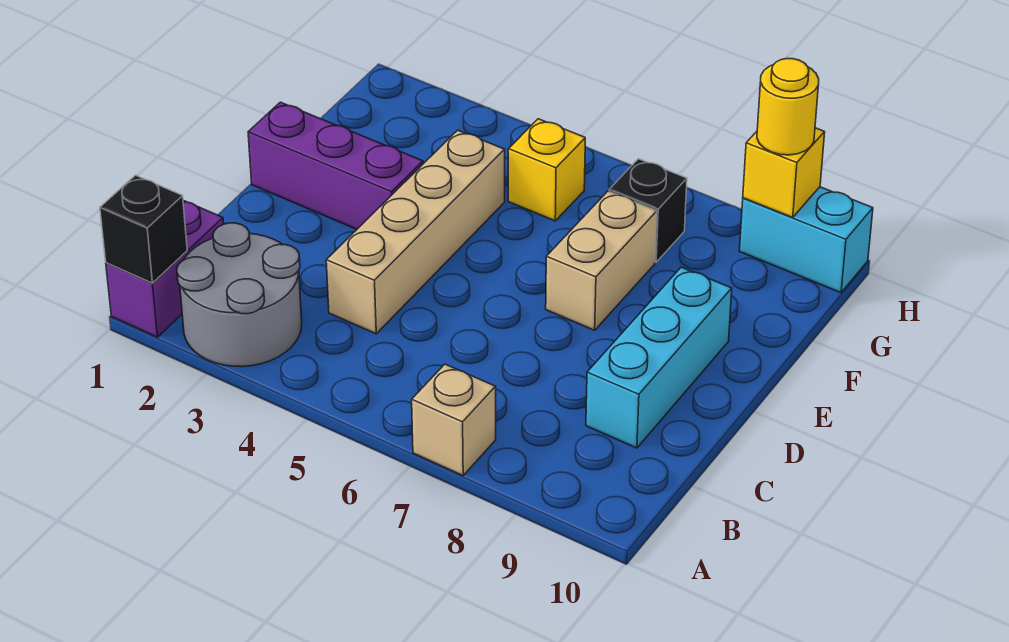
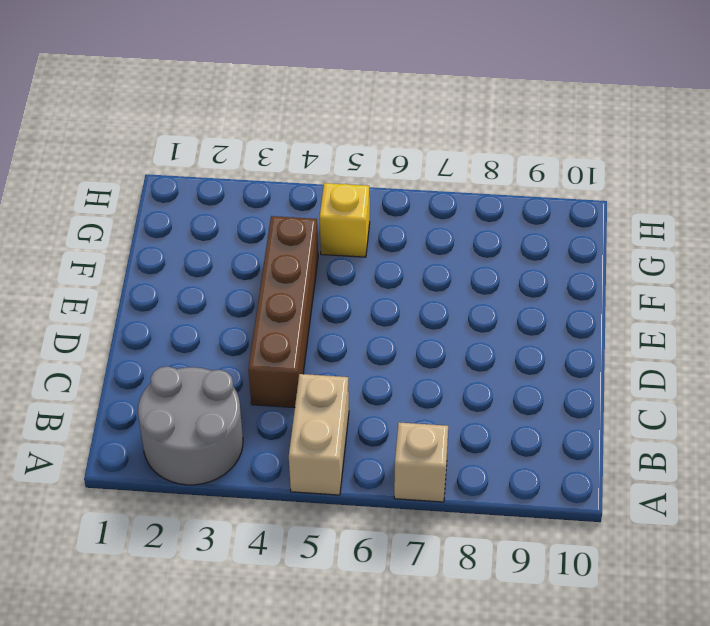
tan 1x2 brick [289,374,349,495] -> tan 1x2 brick moved to [546,191,657,330]
brown 1x4 brick [248,216,318,408] -> tan 1x4 brick [326,130,505,334]
none -> purple 1x2 brick [106,200,224,337]
none -> cyan 1x3 brick [586,267,732,448]
none -> purple 1x3 brick [248,102,423,229]

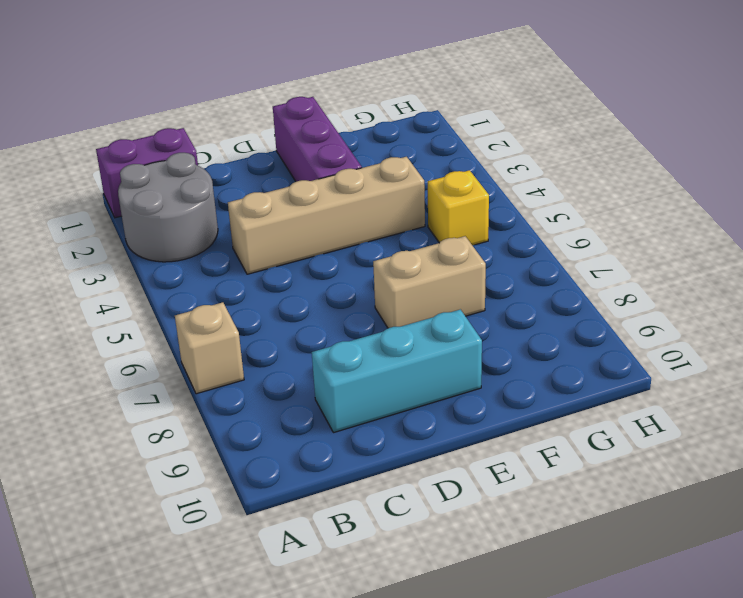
none -> black 1x1 brick [609,159,687,262]
none -> cyan 1x2 brick [739,187,873,293]
none -> black 1x1 brick [100,175,187,283]

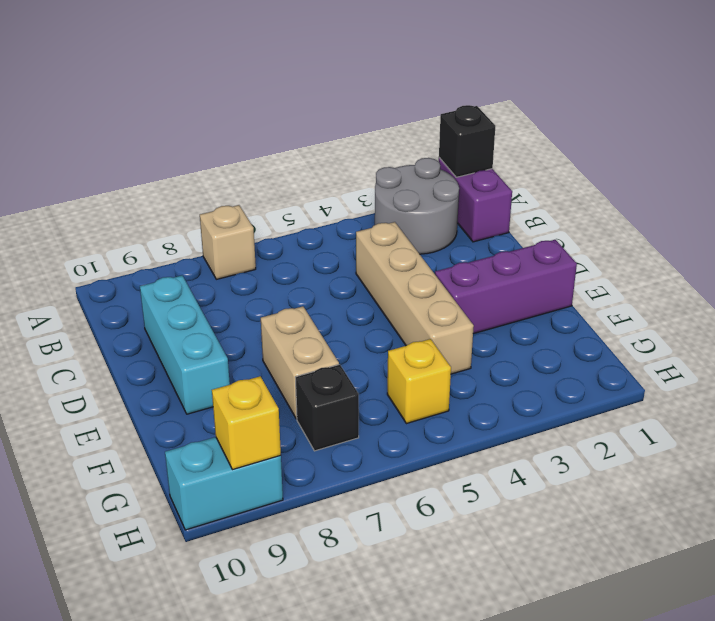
none -> yellow 1x1 round brick [757,59,819,155]

